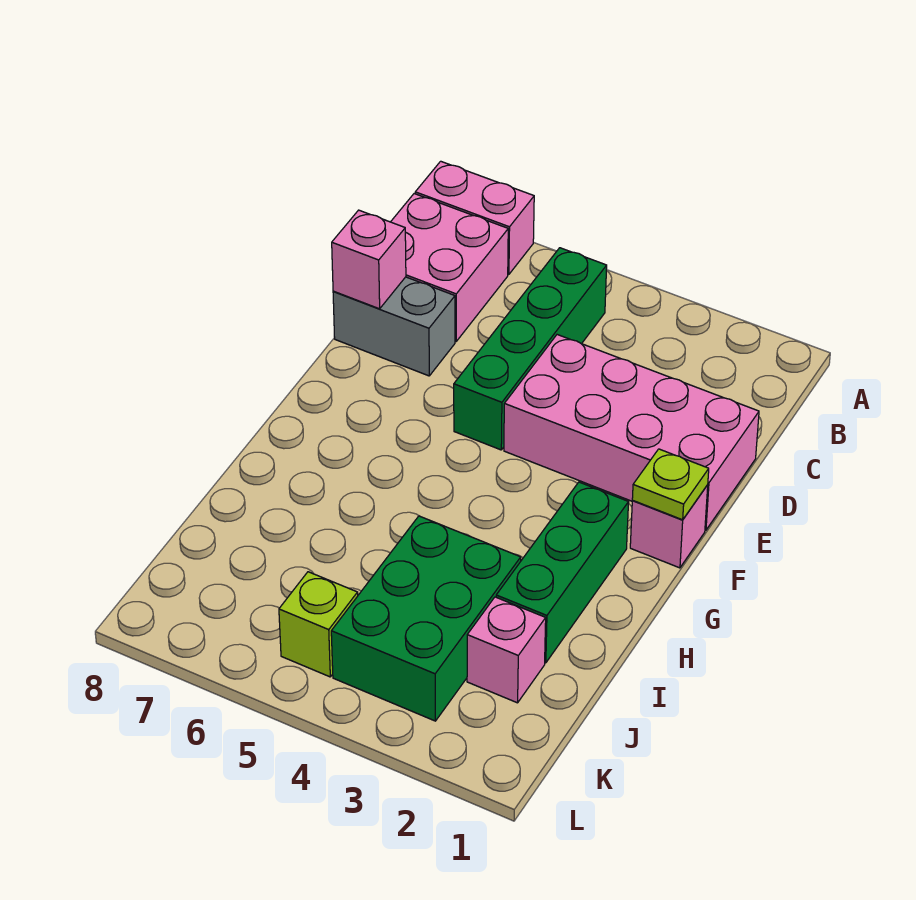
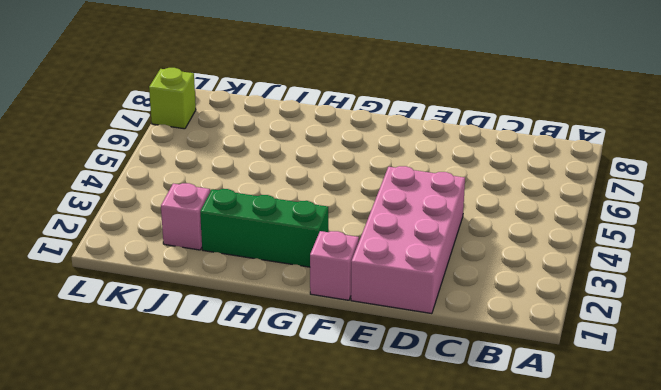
lime 1x1 brick [149,68,196,129] -> lime 1x1 brick moved to [279,572,358,677]
none -> pink 1x2 brick [415,161,534,274]
none -> green 1x4 brick [454,248,607,450]
none -> pink 2x2 brick [391,194,508,341]

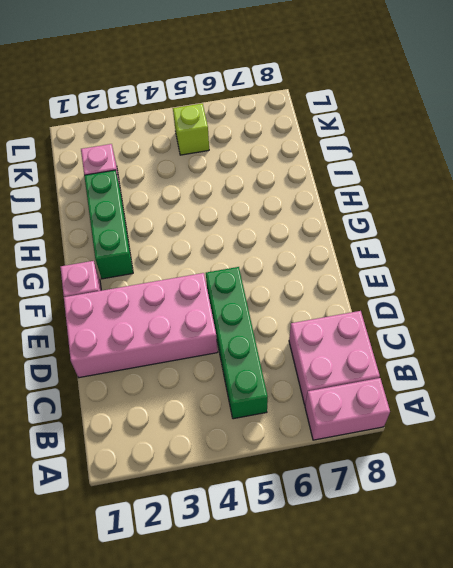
none -> grey 1x2 brick [333,277,455,376]
none -> green 2x3 brick [331,516,521,721]
none -> pink 1x1 brick [332,210,406,309]

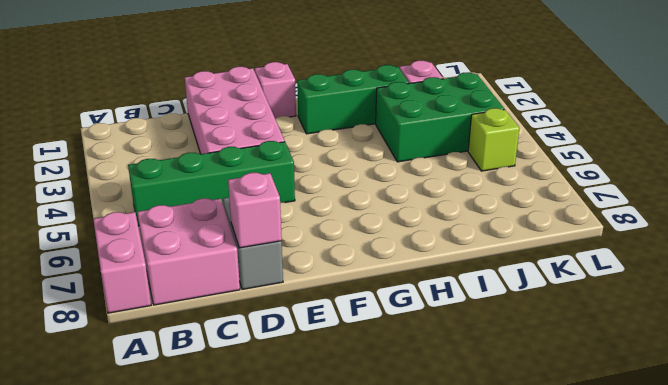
none -> lime 1x1 plate [632,449,709,520]

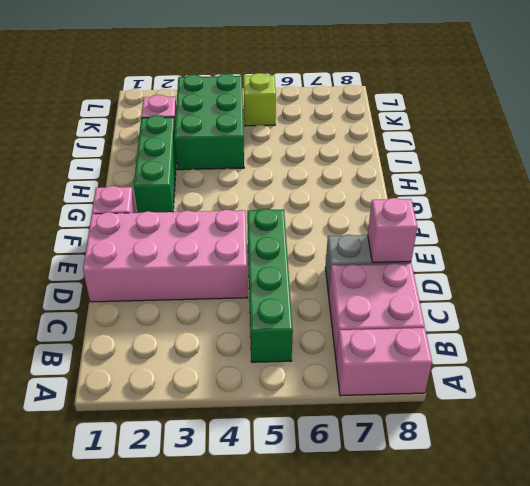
none -> lime 1x1 plate [632,449,709,520]

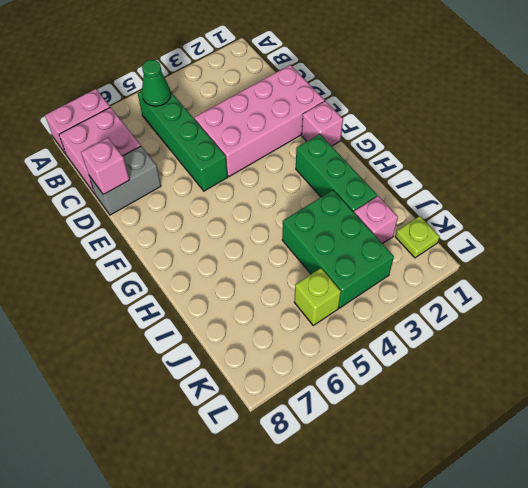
green 1x1 cone [142,60,171,106] -> none
lime 1x1 plate [395,216,440,258] -> lime 1x1 plate moved to [632,449,709,520]

